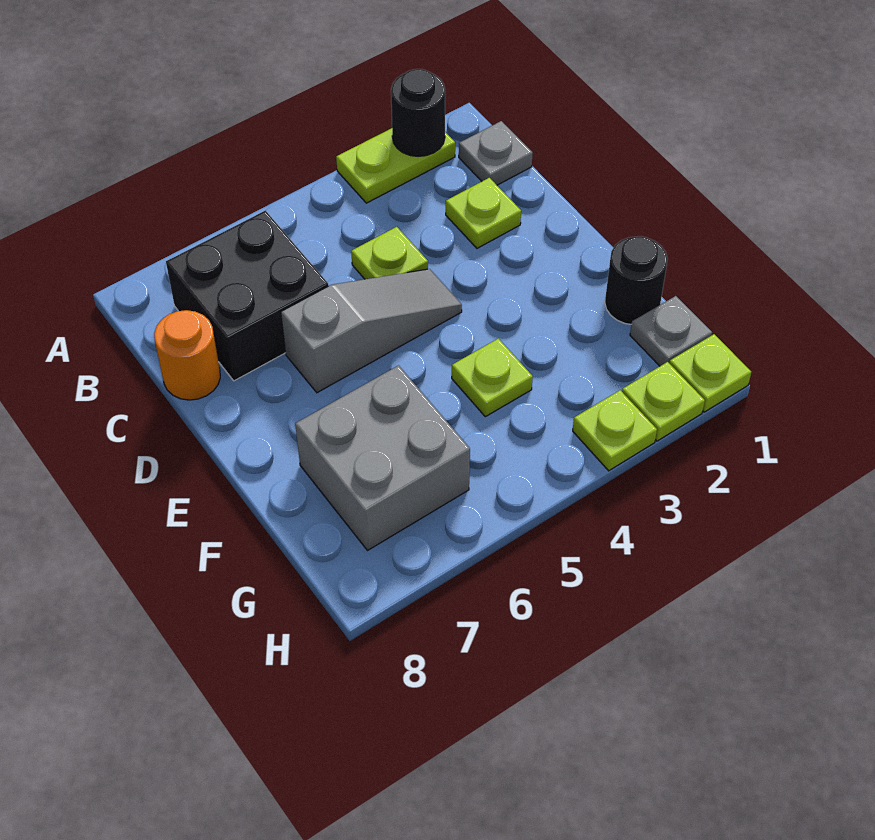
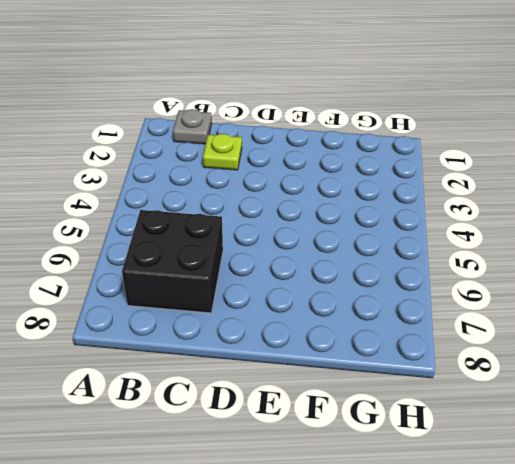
none -> lime 1x2 plate [336,128,455,203]
none -> lime 1x1 plate [351,227,428,279]
none -> orange 1x1 round brick [154,310,220,400]

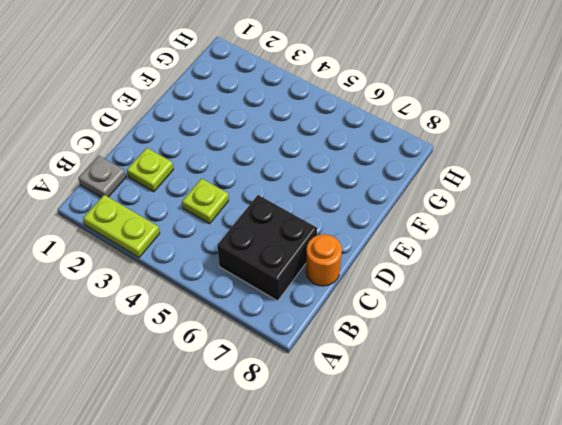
none -> grey 1x3 slope [281,269,462,393]
none -> black 1x1 round brick [605,236,668,324]
none -> lime 1x1 plate [452,338,533,417]

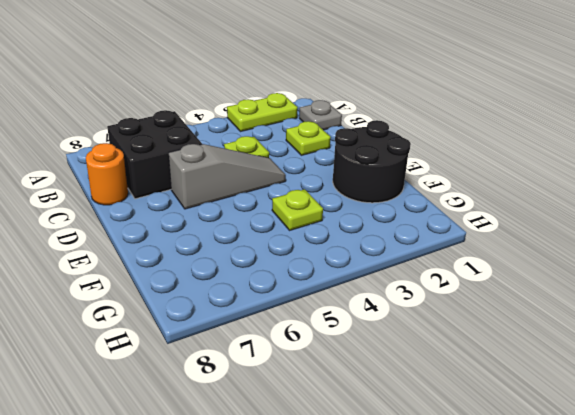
black 2x2 round brick [333,120,411,203] -> black 1x1 round brick [605,236,668,324]
none -> grey 2x2 brick [295,366,470,551]
none -> grey 1x1 plate [630,296,712,366]
none -> lime 1x1 plate [669,334,751,412]

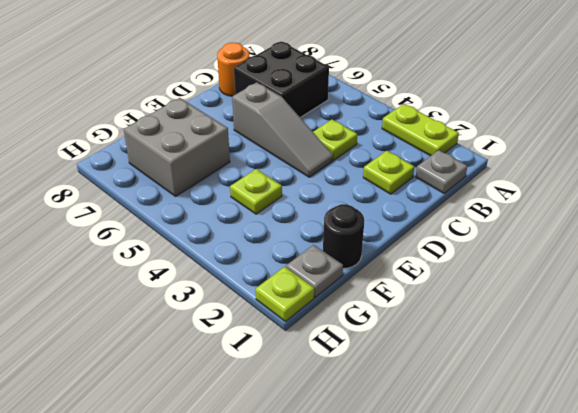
none -> lime 1x1 plate [622,362,705,441]
none -> lime 1x1 plate [573,390,657,471]
none -> black 1x1 round brick [391,69,445,156]

